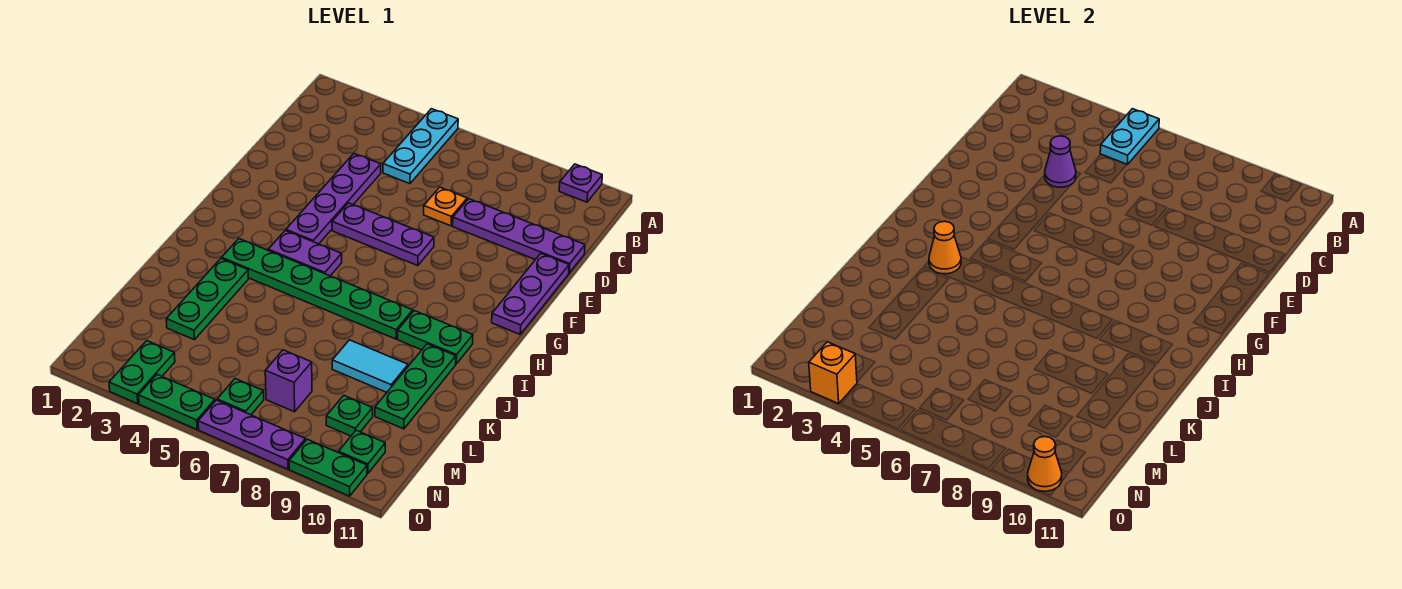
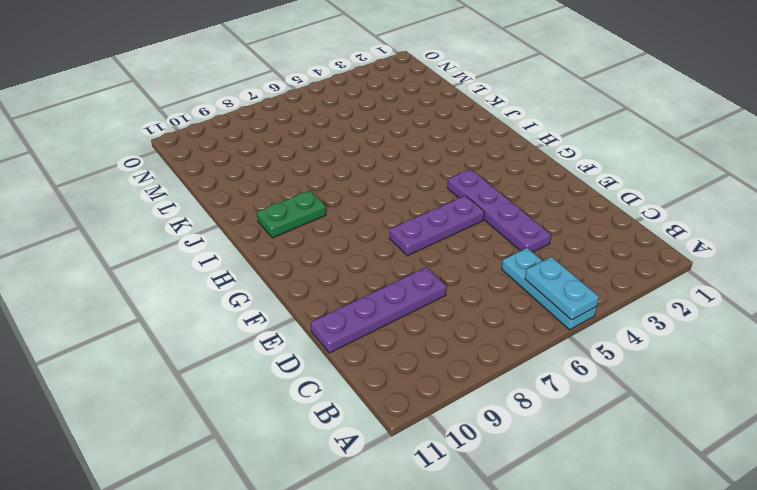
none -> purple 1x1 plate [559,164,602,202]
none -> orange 1x1 plate [424,187,467,226]
none -> purple 1x3 plate [492,254,569,334]

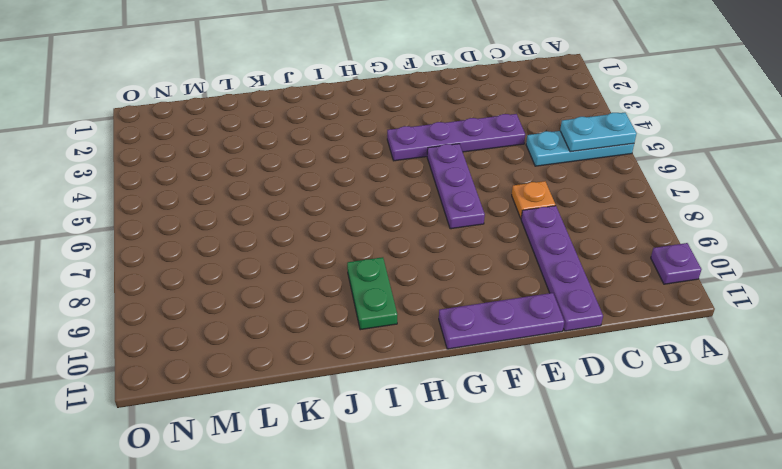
none -> purple 1x2 plate [268,230,342,276]
none -> green 1x6 plate [222,239,413,339]
none -> green 1x3 plate [166,258,248,340]

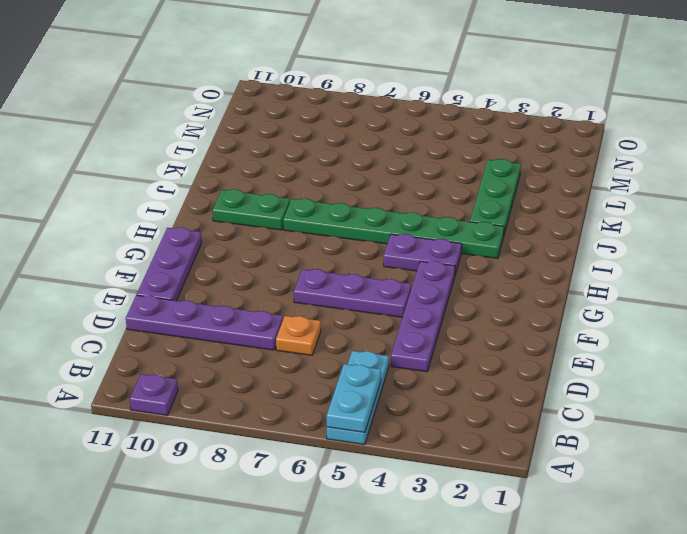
none -> green 1x3 plate [375,344,456,429]
none -> cyan 1x2 tile [332,340,408,392]
none -> purple 1x1 brick [265,350,312,412]

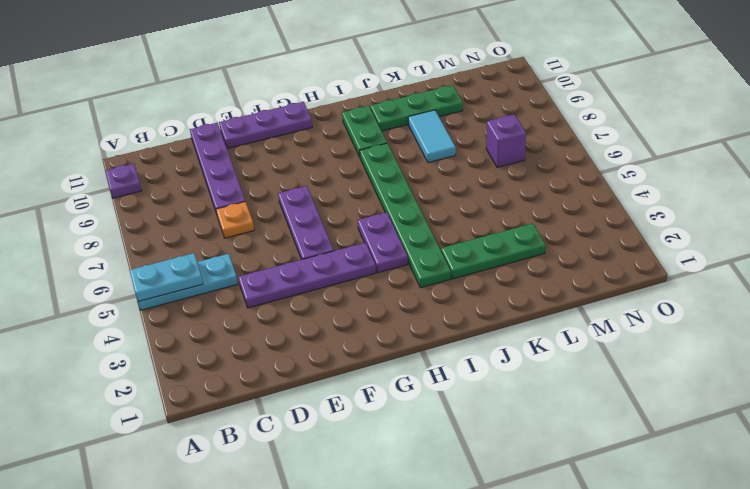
none -> green 1x1 plate [326,395,373,436]
none -> green 1x2 plate [109,341,175,404]
none -> green 1x1 plate [217,379,264,415]

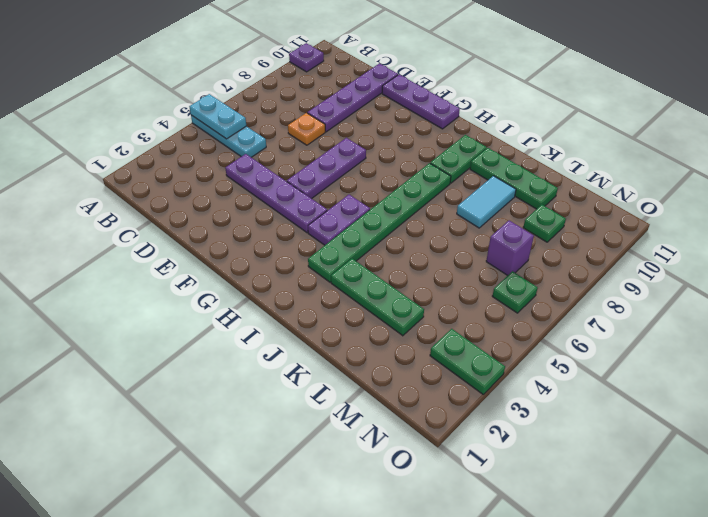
none -> green 1x1 plate [339,430,385,473]
none -> green 1x2 plate [139,375,215,429]
none -> purple 1x3 plate [198,400,306,469]

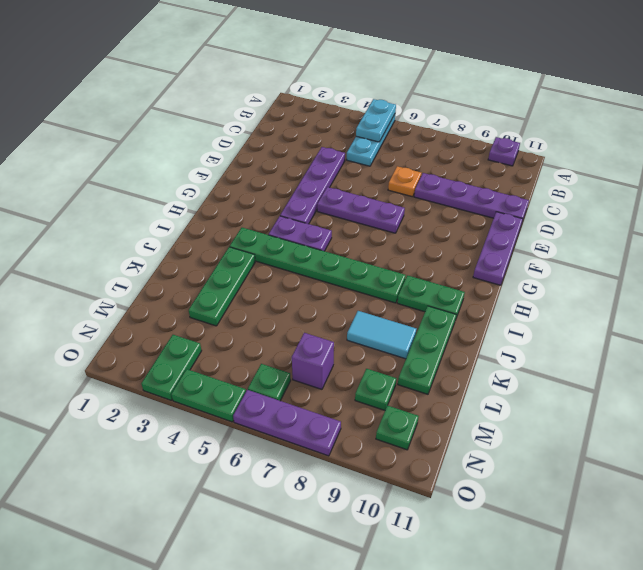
none -> green 1x2 plate [289,439,367,496]
none -> purple 1x1 cone [1045,136,1076,187]
none -> orange 1x1 cone [929,221,961,274]

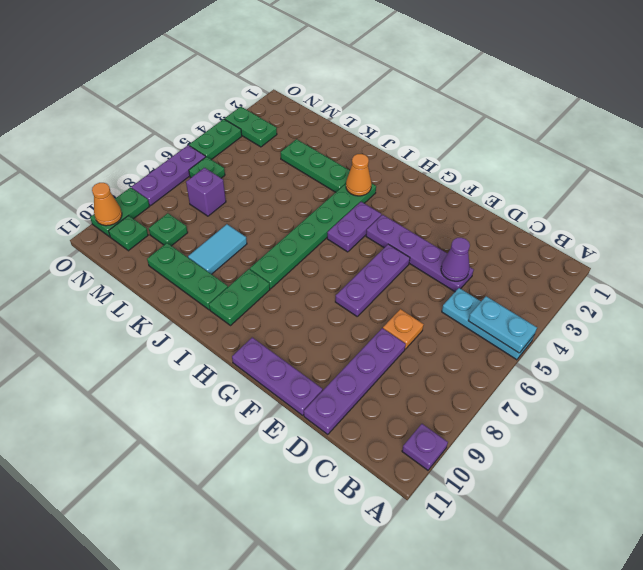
none -> orange 1x1 brick [809,342,857,404]

